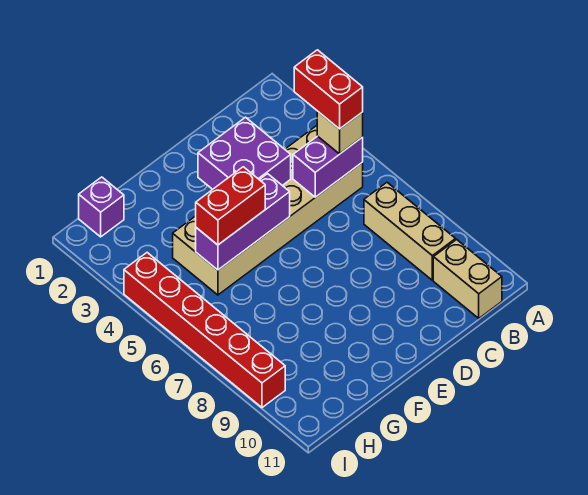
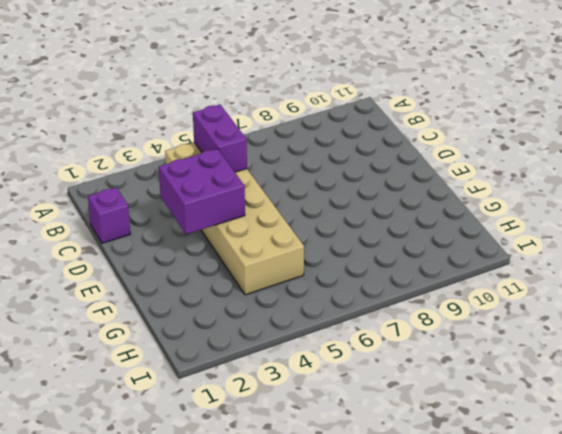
purple 1x1 brick [88,188,130,243] -> purple 1x1 brick moved to [79,177,124,237]
none -> tan 1x3 brick [364,183,456,280]
none -> tan 1x2 brick [433,240,502,318]

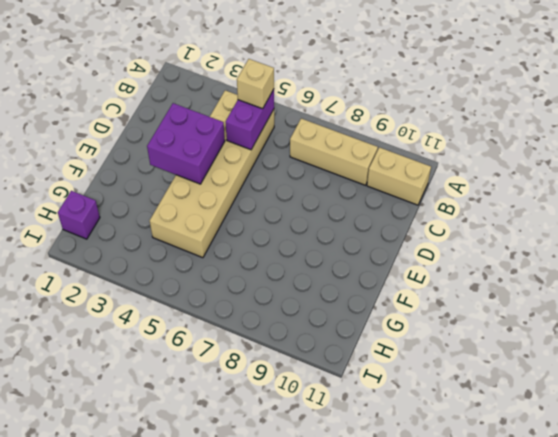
none -> red 1x6 brick [124,253,285,408]
none -> purple 1x3 brick [196,174,290,270]

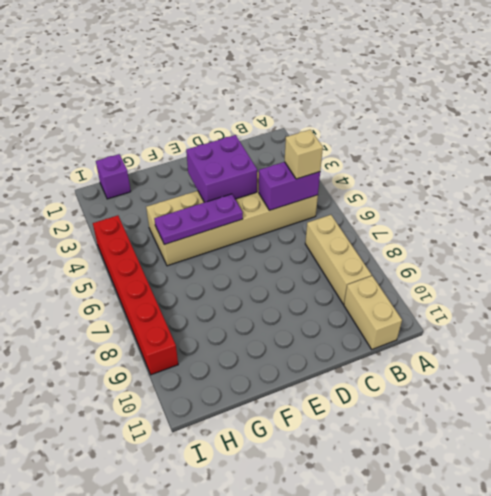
purple 1x3 plate [154,194,243,245] -> purple 1x3 brick [196,174,290,270]
none -> red 1x2 brick [196,167,265,245]
none -> red 1x2 brick [294,50,363,129]

